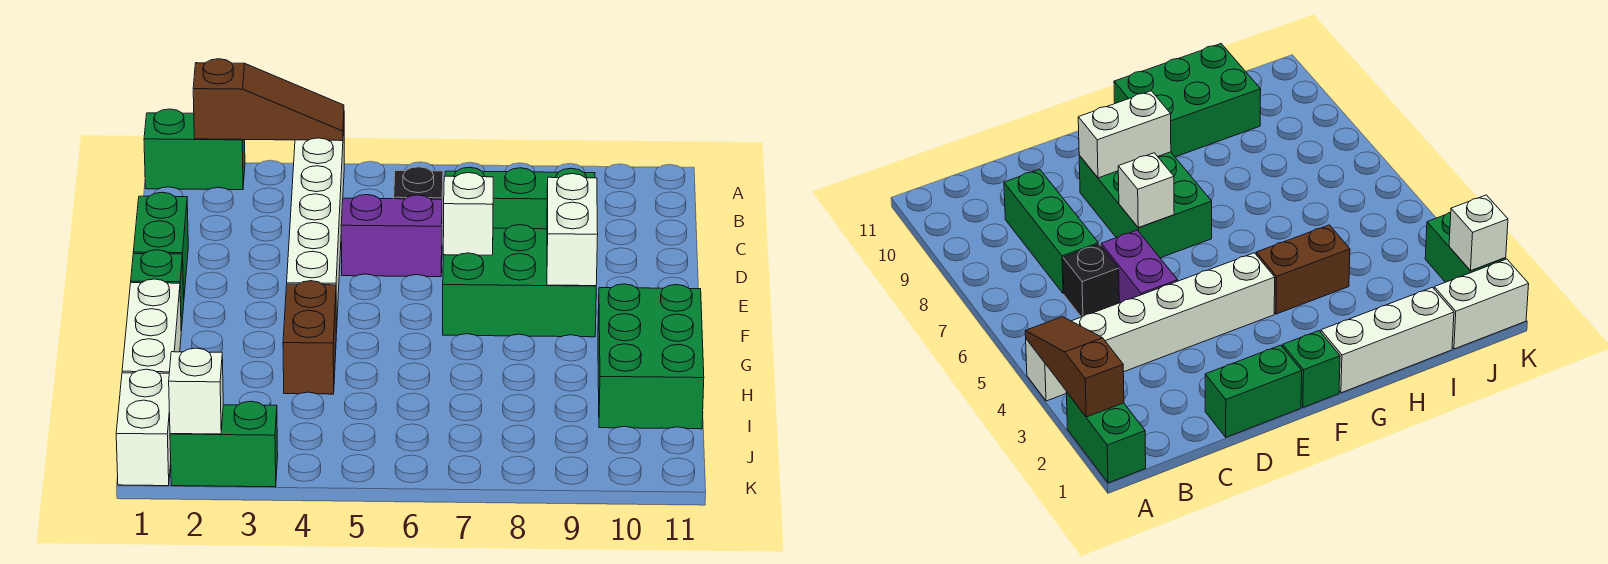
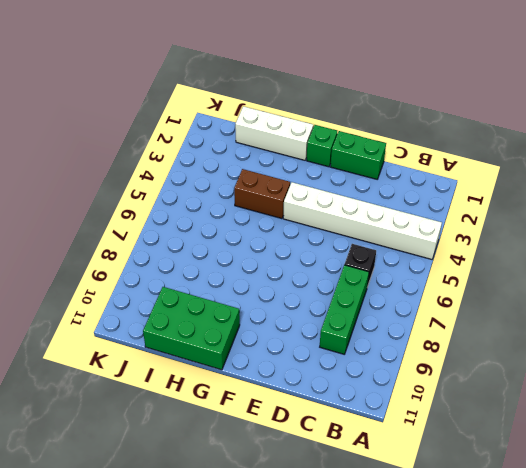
none -> green 1x2 brick [144,109,245,190]
none -> purple 1x2 brick [341,195,442,277]
none -> green 2x3 brick [443,225,596,337]

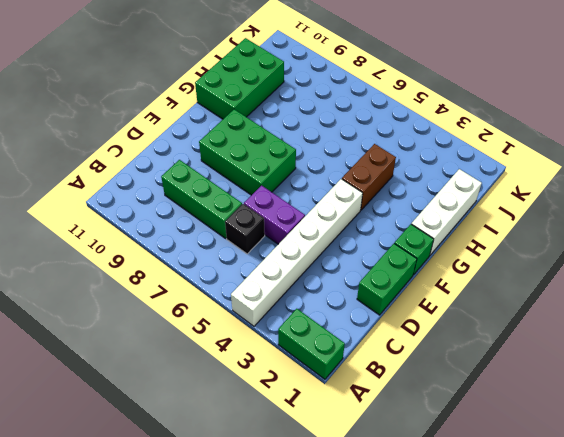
none -> white 1x2 brick [116,369,171,486]
none -> green 1x2 brick [170,401,278,487]
none -> brown 1x3 slope [193,59,344,141]

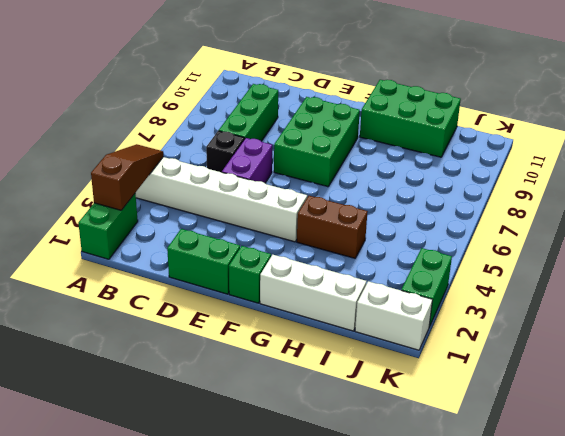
none -> white 1x1 brick [443,173,493,255]
none -> white 1x2 brick [547,174,598,286]
none -> white 1x1 brick [169,348,223,434]

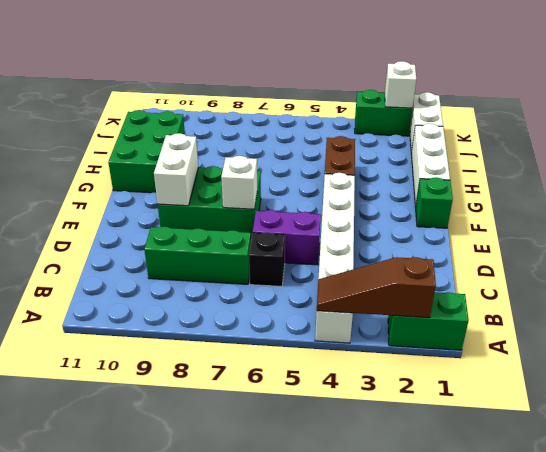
none -> green 1x2 brick [133,192,188,297]

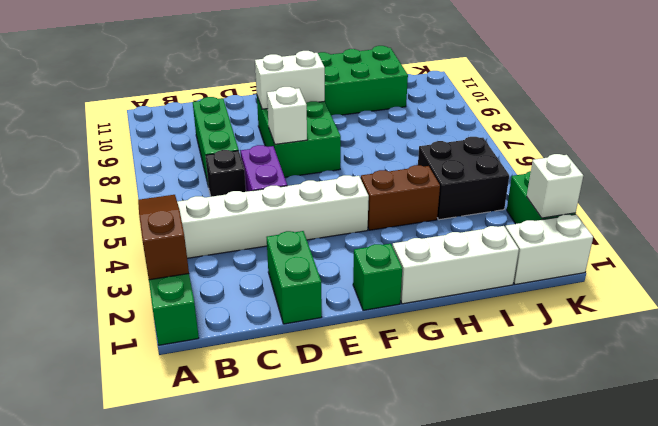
green 1x2 brick [267,231,322,324] -> green 1x2 brick turned to [133,192,188,297]
black 2x2 brick [418,137,509,220] -> none

